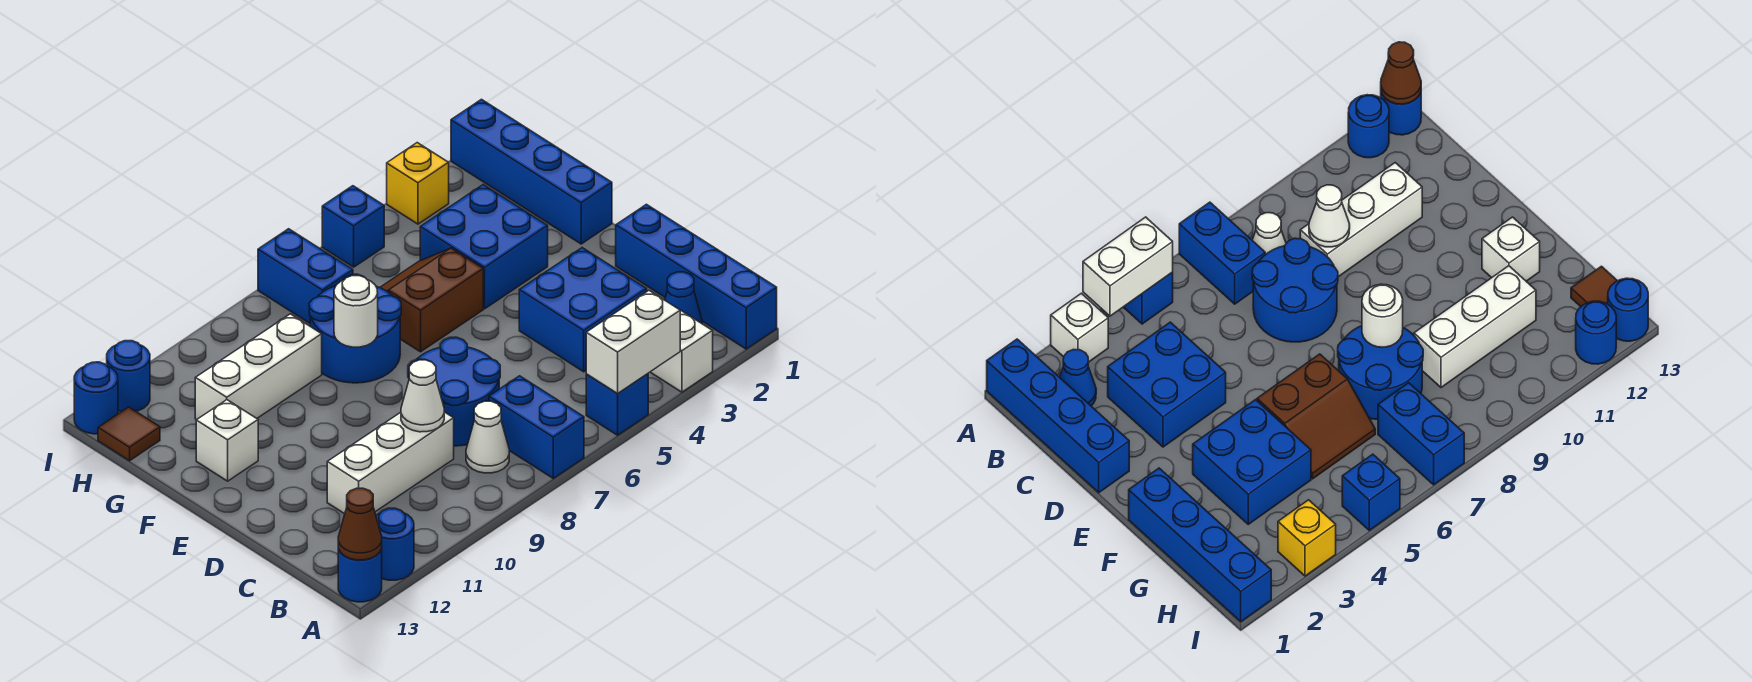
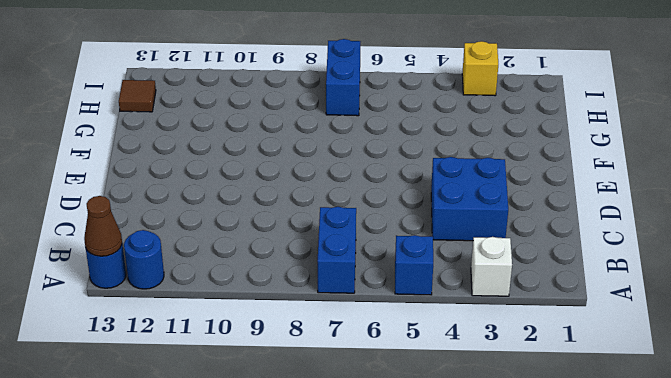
none -> blue 1x4 brick [616,204,777,349]
none -> blue 1x1 cone [665,272,702,323]
none -> white 1x1 cone [466,401,509,473]

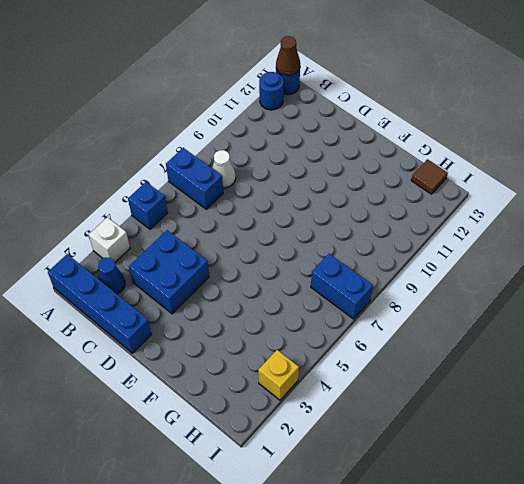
none -> blue 2x2 round brick [408,338,500,446]
none -> white 1x3 brick [327,412,454,514]
none -> blue 1x4 brick [451,99,612,244]

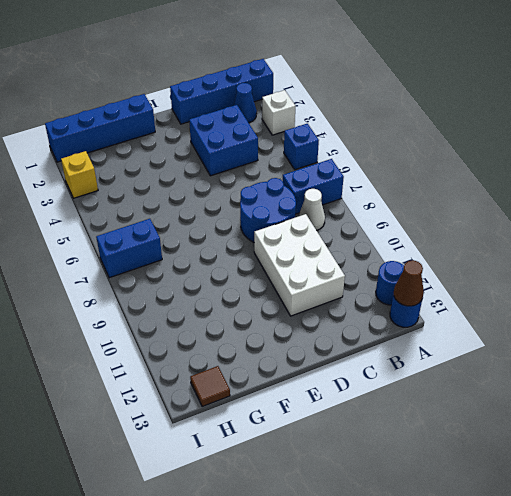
white 2x3 brick [254,214,345,316] -> white 1x3 brick [327,412,454,514]
none -> blue 2x2 brick [420,185,548,309]
none -> brown 2x2 slope [380,248,483,352]
none -> blue 2x2 round brick [309,275,401,383]

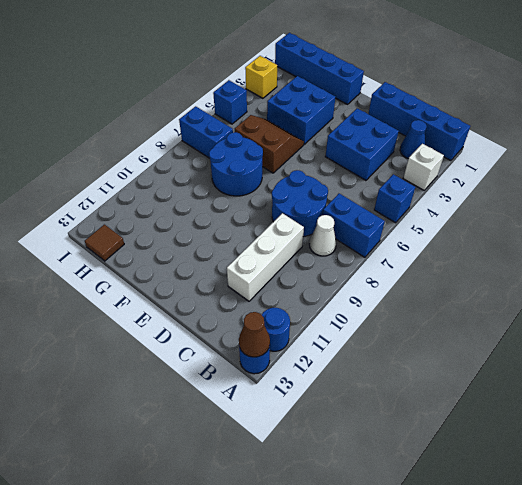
brown 2x2 slope [235,115,304,173] -> brown 2x2 slope turned to [380,248,483,352]
none -> white 1x1 brick [196,400,258,481]
none -> white 1x3 brick [195,314,322,420]
none -> blue 1x1 round brick [107,341,150,412]

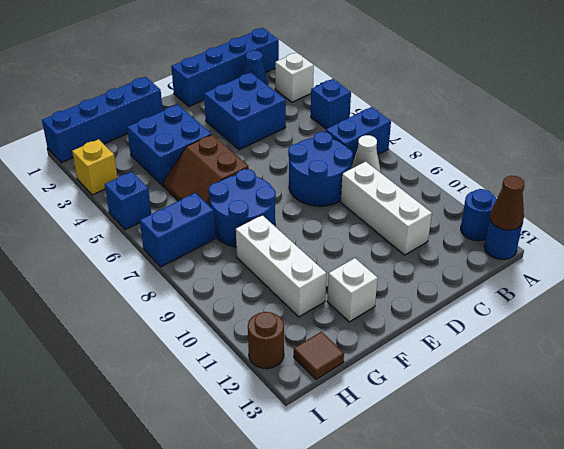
brown 1x1 round brick [248,312,284,369] -> blue 1x1 round brick [107,341,150,412]
none -> blue 1x1 round brick [74,362,118,434]
none -> white 1x2 brick [586,291,680,393]
none -> white 1x1 cone [401,360,444,432]

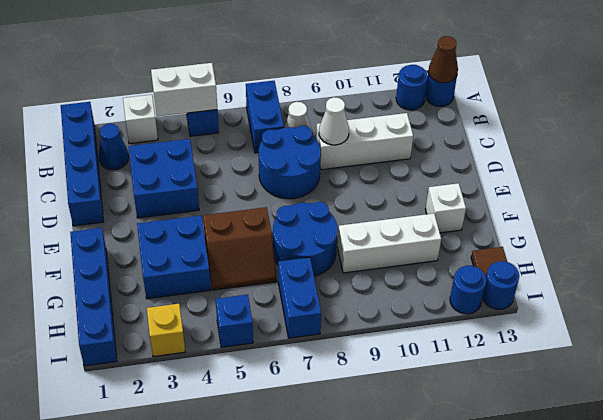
none -> white 1x1 round brick [334,276,378,347]

